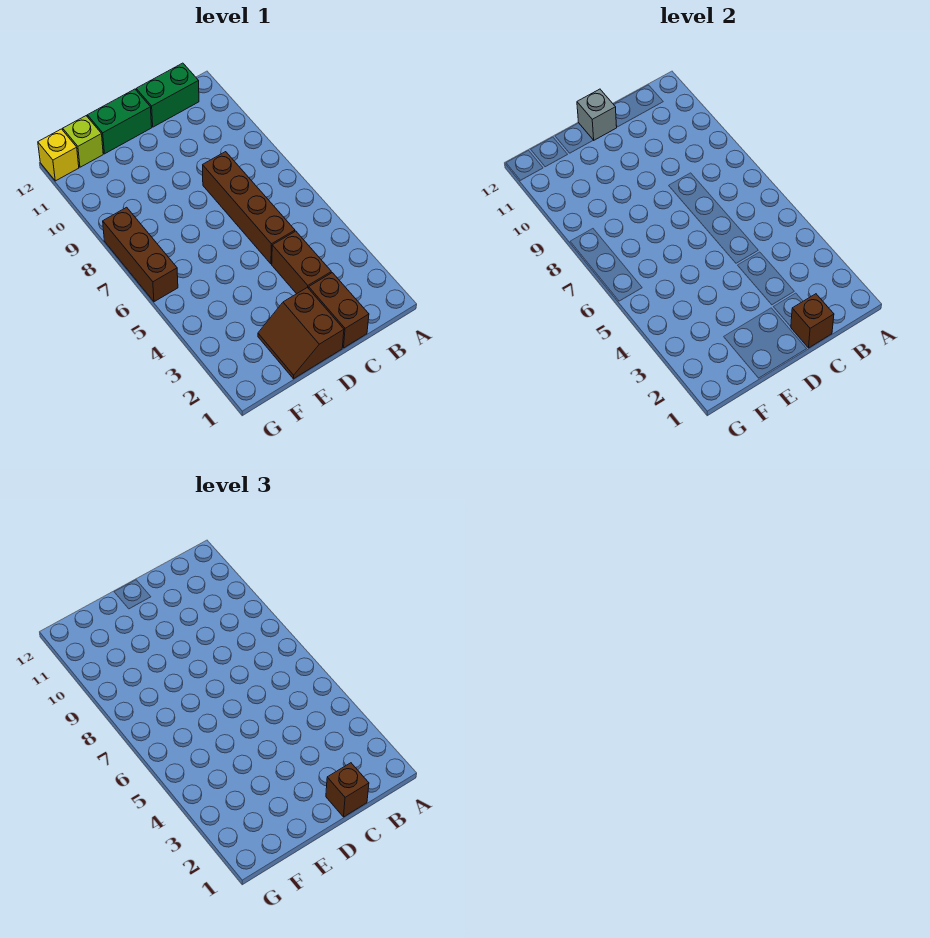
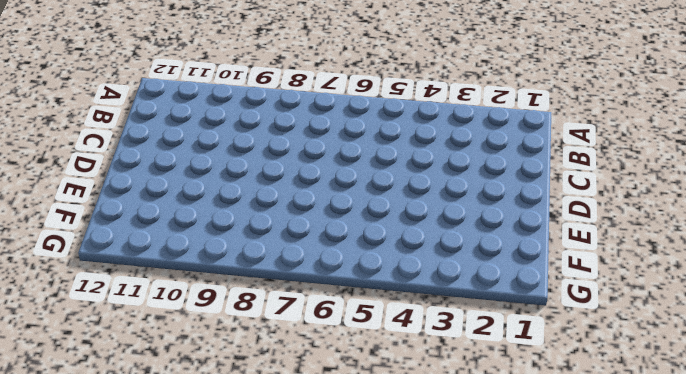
none -> green 1x2 brick [136,63,199,127]
none -> brown 1x2 brick [309,273,369,348]
none -> brown 1x2 brick [272,231,331,294]

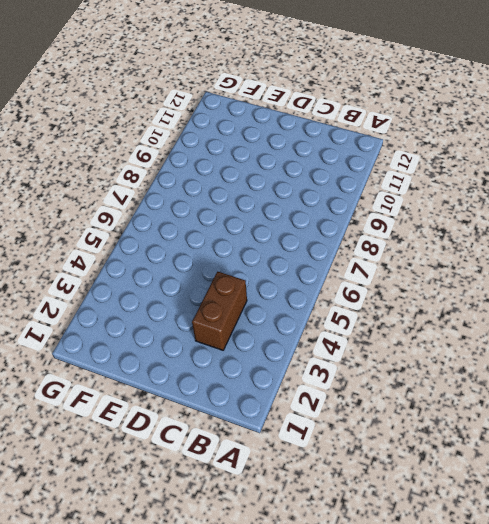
none -> green 1x2 brick [136,63,199,127]
none -> brown 1x2 brick [309,273,369,348]
none -> brown 1x4 brick [203,152,295,264]

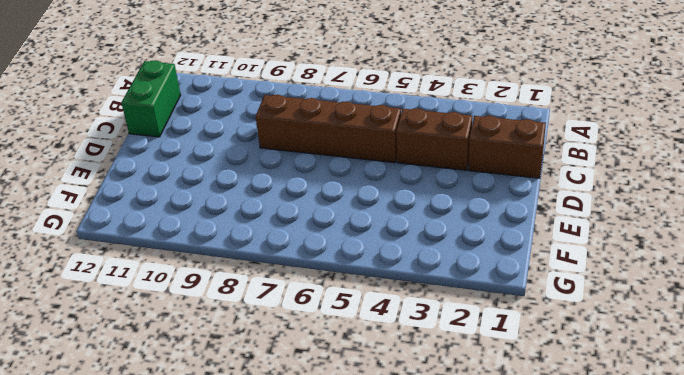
none -> brown 2x2 slope [258,287,344,379]
none -> green 1x2 brick [87,89,152,154]
none -> lime 1x1 brick [63,116,103,167]

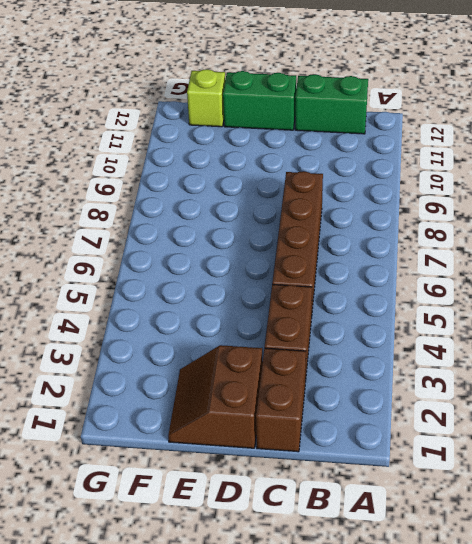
none -> brown 1x3 brick [103,207,178,302]
none -> yellow 1x1 brick [38,129,79,181]
none -> brown 1x1 brick [791,294,834,348]

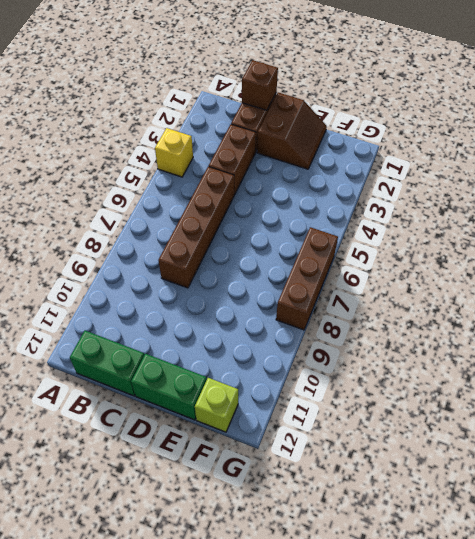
yellow 1x1 brick [155,128,193,177] -> yellow 1x1 brick moved to [38,129,79,181]
none -> grey 1x1 brick [577,89,617,140]
none -> brown 1x1 brick [326,763,369,817]

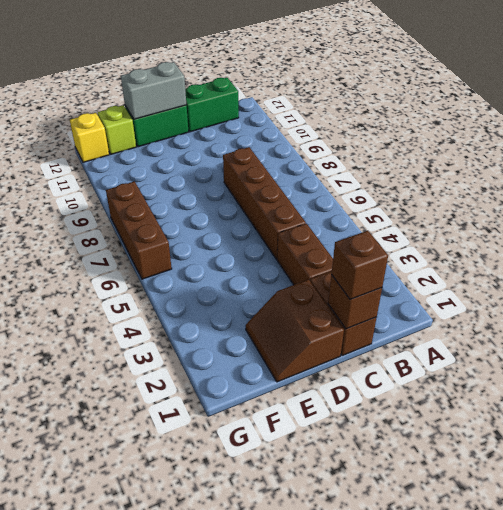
grey 1x2 brick [121,62,186,119] -> grey 1x1 brick [577,89,617,140]

